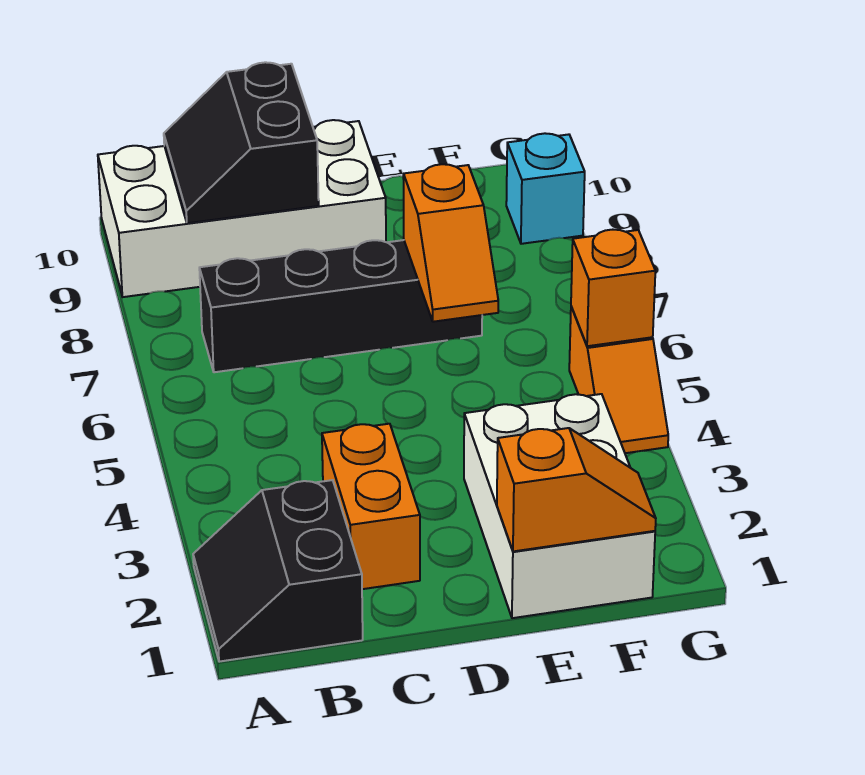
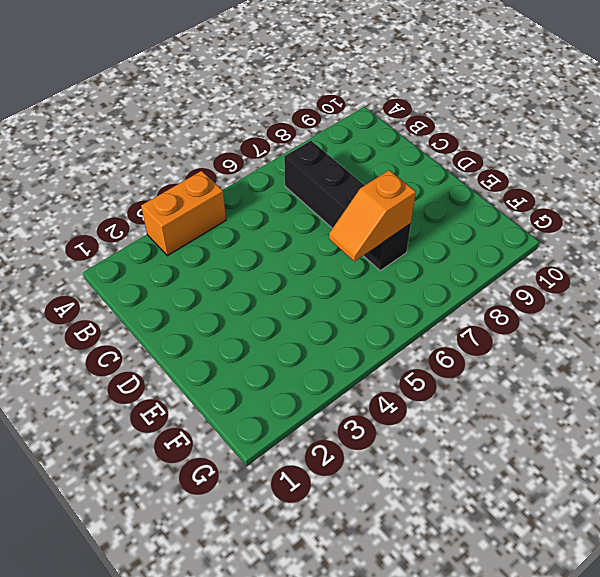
orange 1x2 brick [141,171,226,256] -> orange 1x2 brick moved to [322,424,420,589]
none -> black 2x2 slope [193,480,363,662]
none -> white 2x4 brick [98,120,386,297]

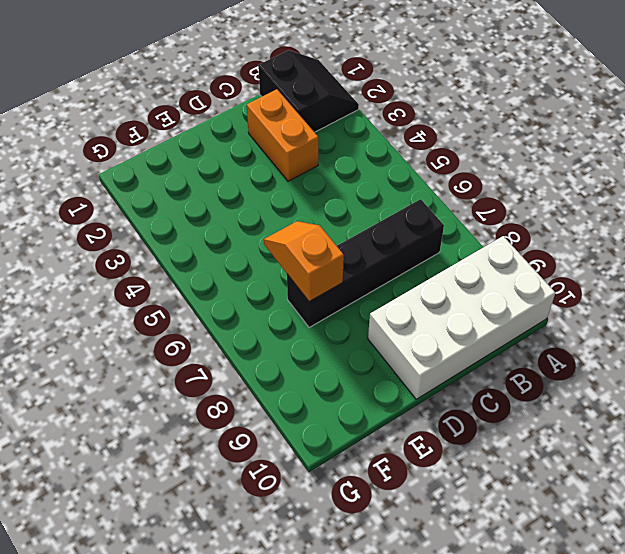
none -> white 2x3 brick [464,394,655,618]
none -> orange 1x2 slope [569,307,668,453]

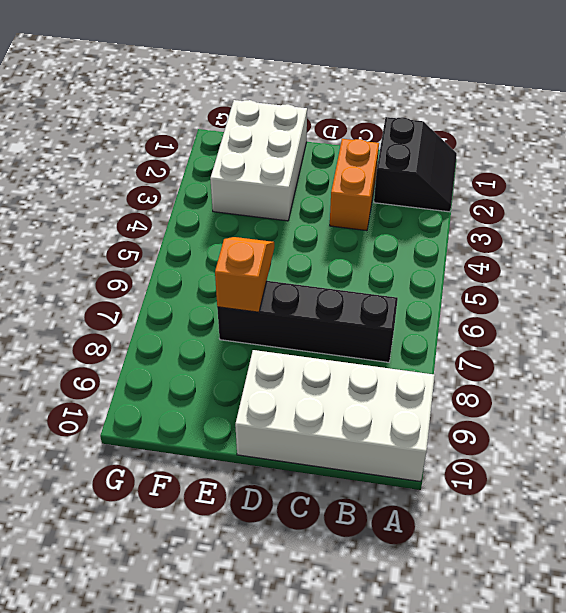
none -> orange 1x2 slope [569,307,668,453]
none -> cyan 1x1 brick [506,133,585,244]

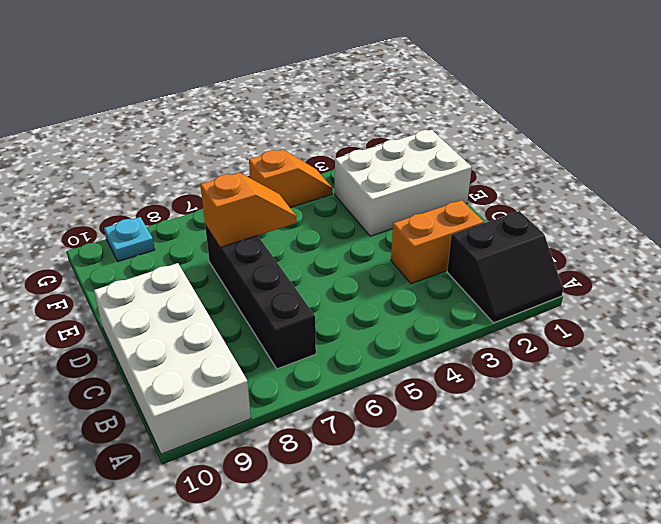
cyan 1x1 plate [104,217,155,262] -> cyan 1x1 brick [506,133,585,244]
none -> black 2x2 slope [164,62,319,223]
none -> orange 1x2 slope [497,428,656,551]

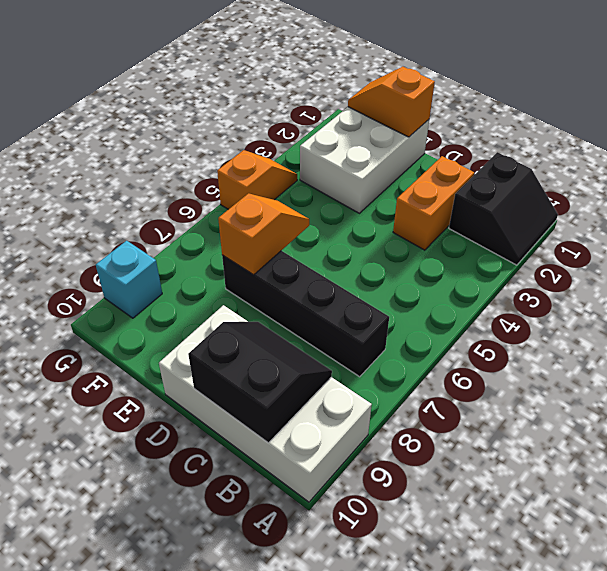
black 2x2 slope [188,322,332,443] -> black 2x2 slope turned to [164,62,319,223]
none -> orange 1x1 brick [571,230,655,346]

